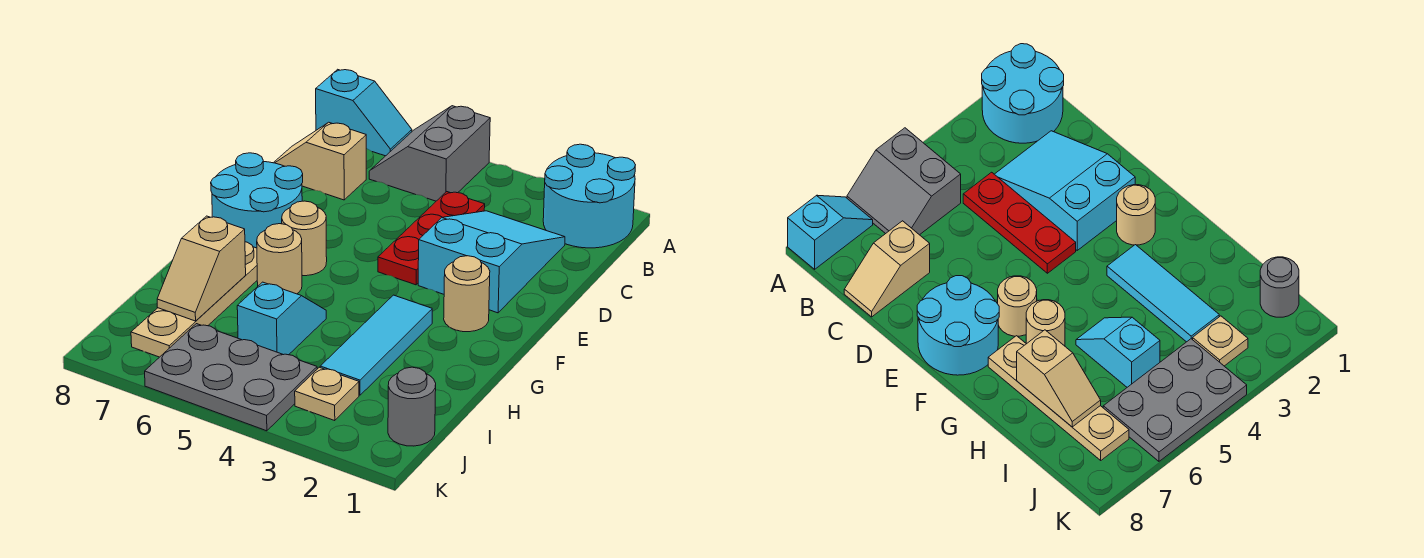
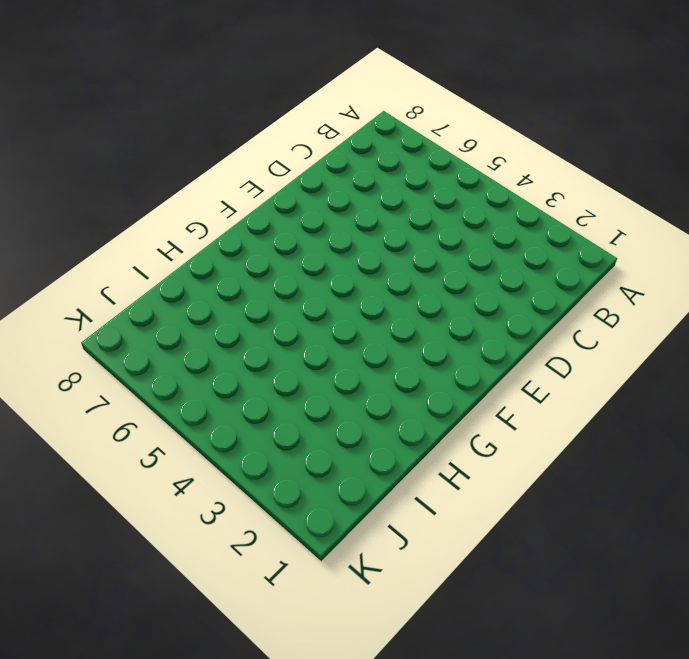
none -> cyan 2x2 round brick [543,144,635,248]
none -> grey 2x2 slope [369,106,490,201]
none -> cyan 1x2 slope [316,69,412,156]

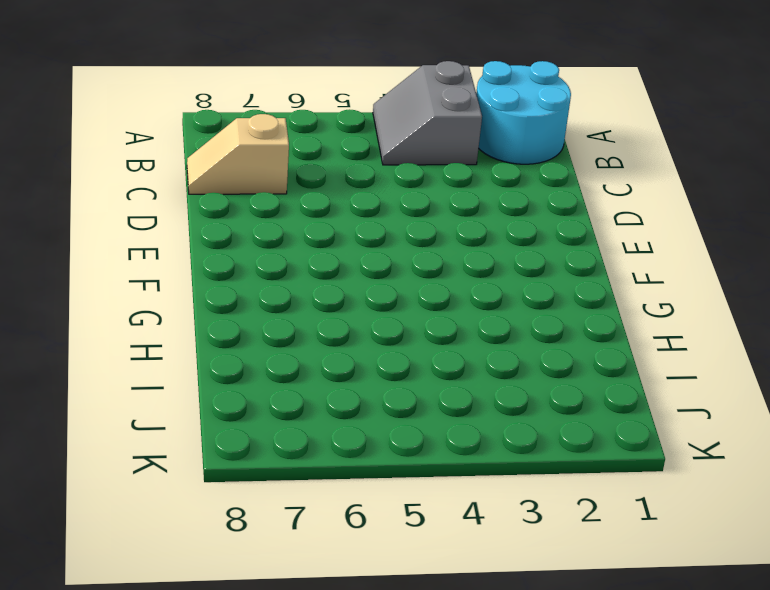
grey 2x2 slope [373,61,482,165] -> grey 2x2 slope moved to [369,106,490,201]
none -> cyan 1x2 slope [316,69,412,156]
none -> cyan 2x3 slope [418,211,565,313]
none -> red 1x3 plate [378,192,485,285]

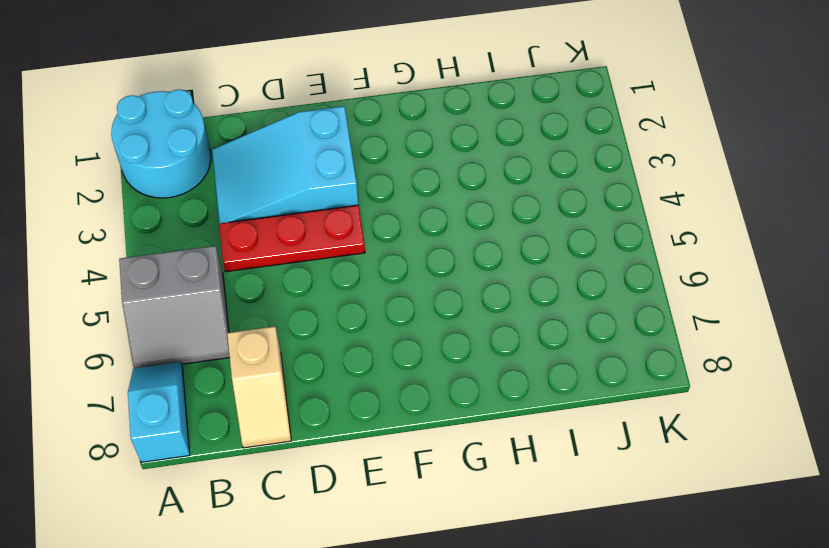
none -> cyan 2x2 round brick [211,153,303,248]
none -> tan 1x1 round brick [444,256,490,332]
none -> tan 1x1 round brick [282,201,327,276]

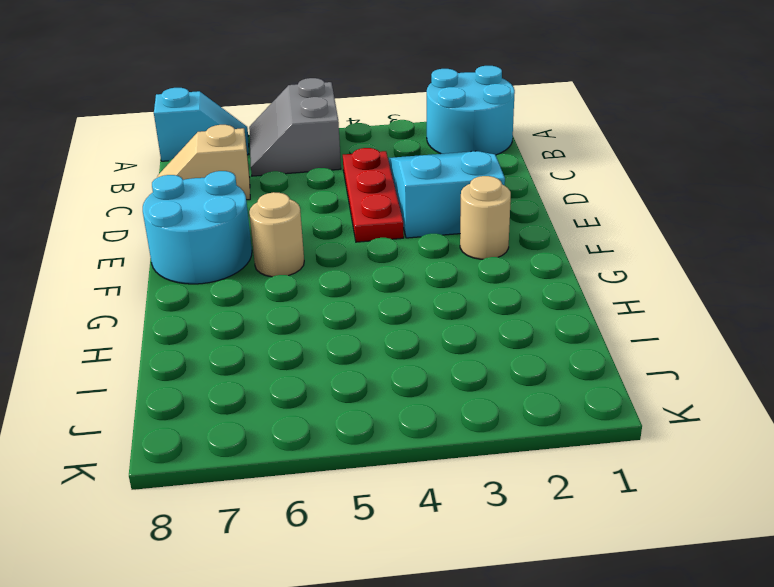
none -> cyan 1x3 tile [320,295,432,395]
none -> tan 1x1 round brick [257,224,302,294]
none -> tan 1x4 plate [131,242,257,357]

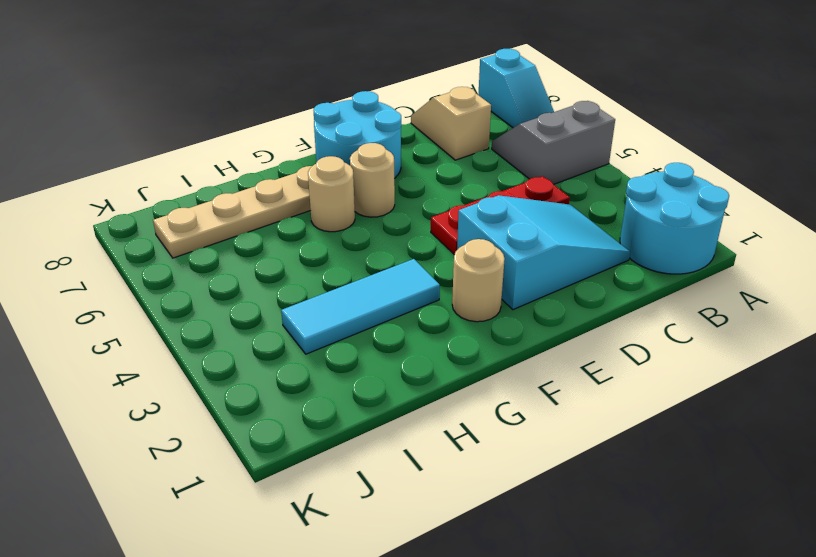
none -> cyan 1x2 slope [237,282,326,355]
none -> grey 1x1 round brick [388,367,436,446]
none -> tan 1x1 plate [295,367,359,421]

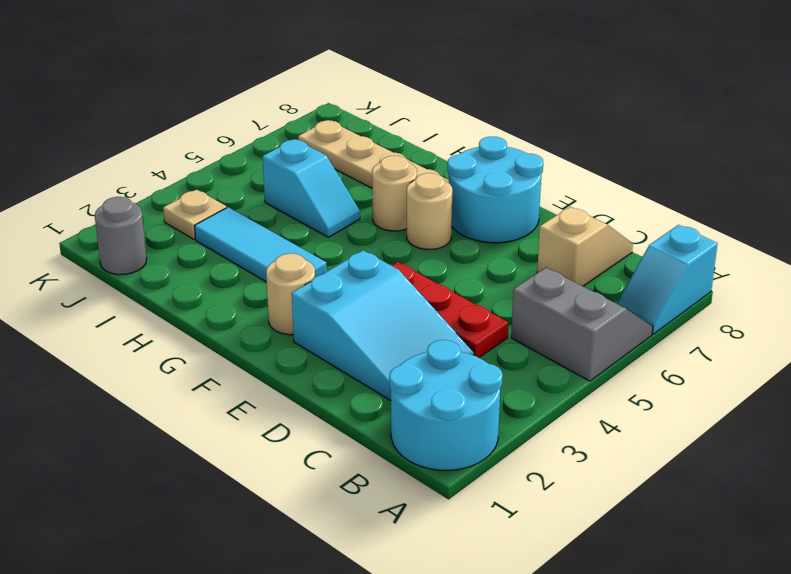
none -> grey 2x3 plate [145,324,317,431]
none -> tan 1x2 slope [157,216,246,321]

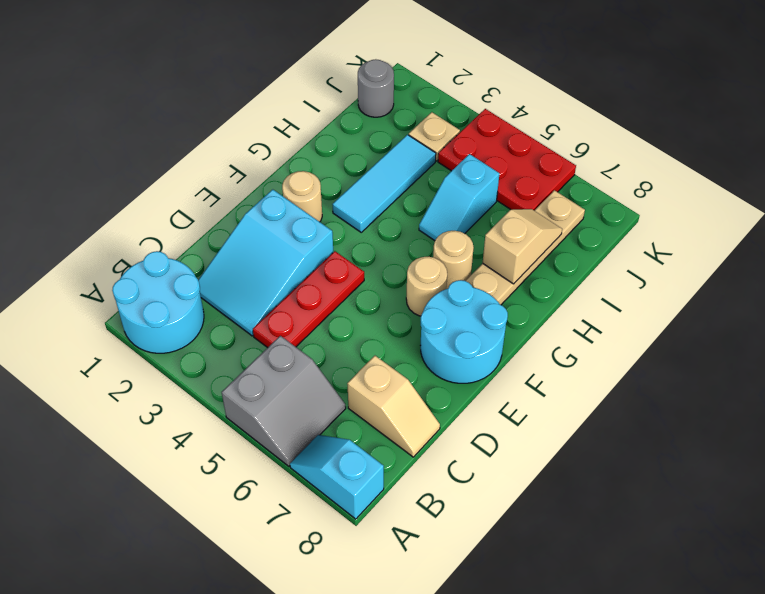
red 2x3 plate [438,109,576,211] -> grey 2x3 plate [145,324,317,431]

